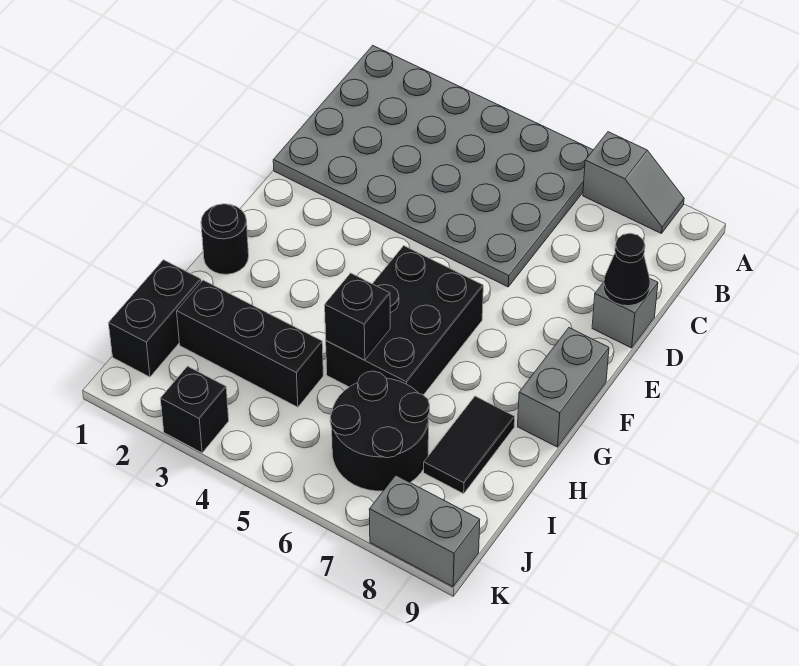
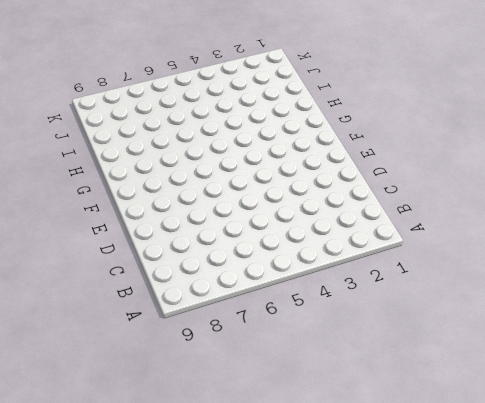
none -> grey 4x6 plate [273,46,593,287]
none -> grey 1x2 slope [583,132,684,234]
none -> grey 1x1 brick [592,279,658,348]

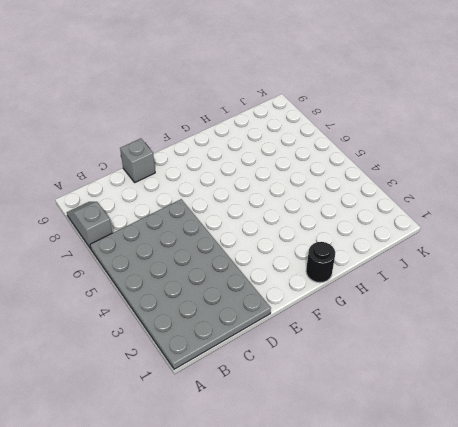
none -> black 2x3 brick [326,246,483,395]
none -> grey 1x2 brick [518,328,609,447]
none -> black 1x2 tile [424,396,515,494]

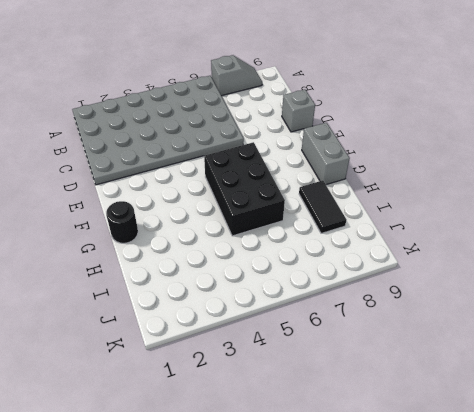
none -> black 1x2 brick [109,260,201,377]
none -> black 1x3 brick [177,280,323,407]
none -> black 2x2 round brick [330,371,430,491]

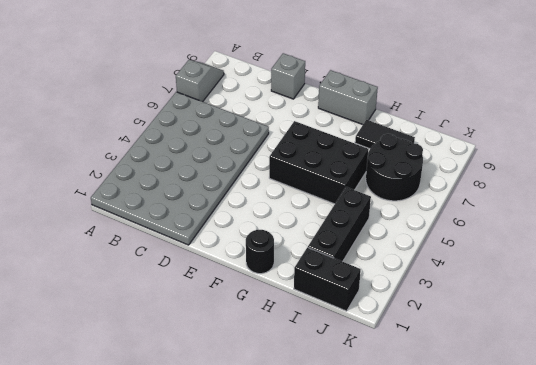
none -> black 1x1 brick [160,366,229,453]
none -> grey 1x2 brick [369,475,480,587]
none -> black 1x1 cone [604,233,650,306]

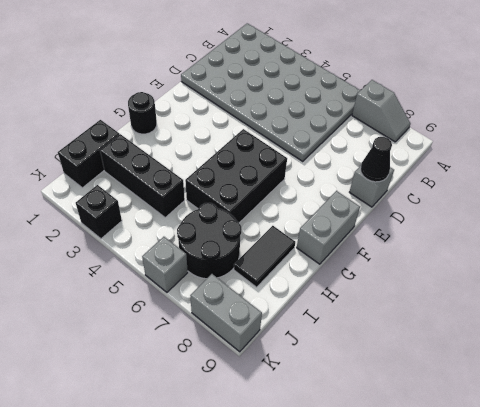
grey 1x1 brick [142,237,188,292] -> none
none -> black 1x1 brick [325,273,390,360]

